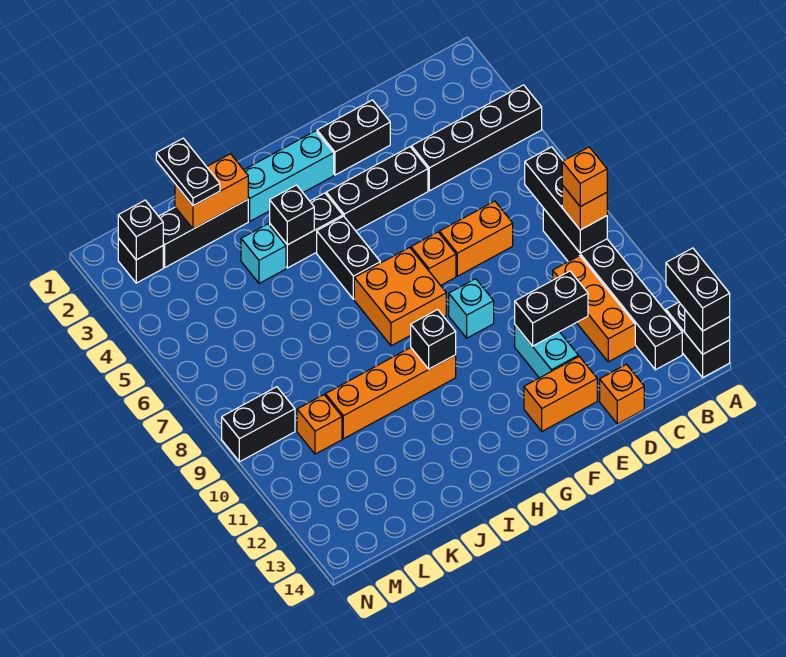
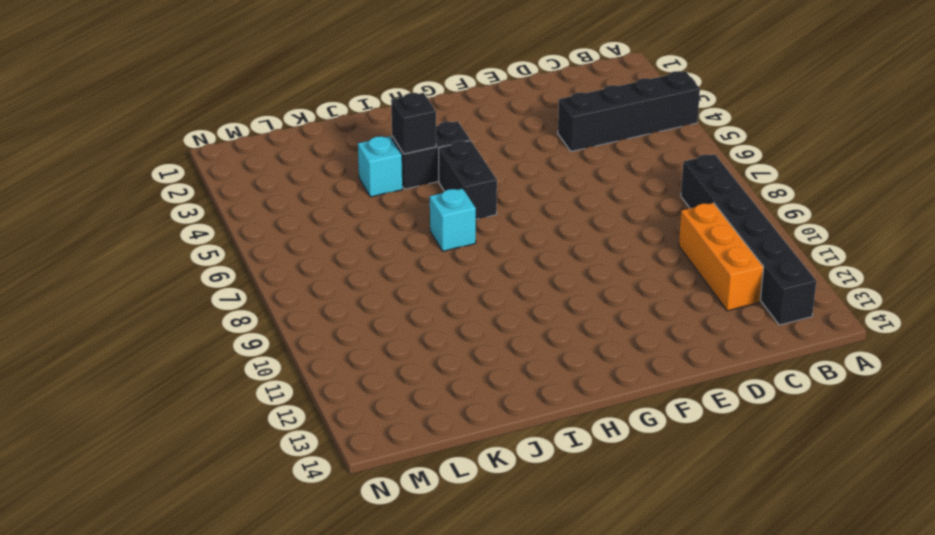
cyan 1x1 brick [430,188,476,251] -> cyan 1x1 brick moved to [449,279,494,338]
none -> black 1x2 brick [666,302,730,377]
none -> orange 1x2 brick [439,201,513,276]
none -> orange 1x1 brick [600,364,644,424]
none -> black 1x2 brick [317,100,390,175]

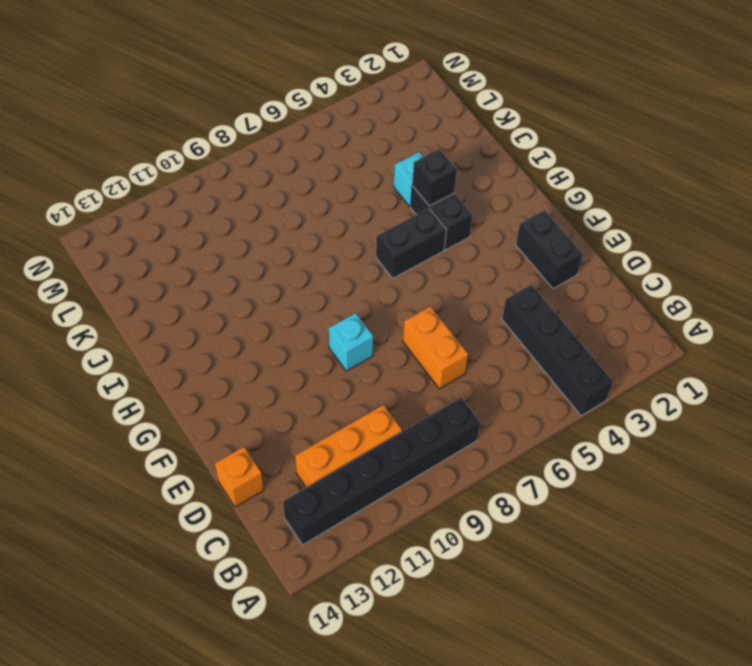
none -> black 1x2 brick [666,302,730,377]
none -> black 1x3 brick [326,147,428,231]
none -> cyan 1x2 brick [515,325,578,378]
none -> orange 1x2 brick [524,357,597,431]

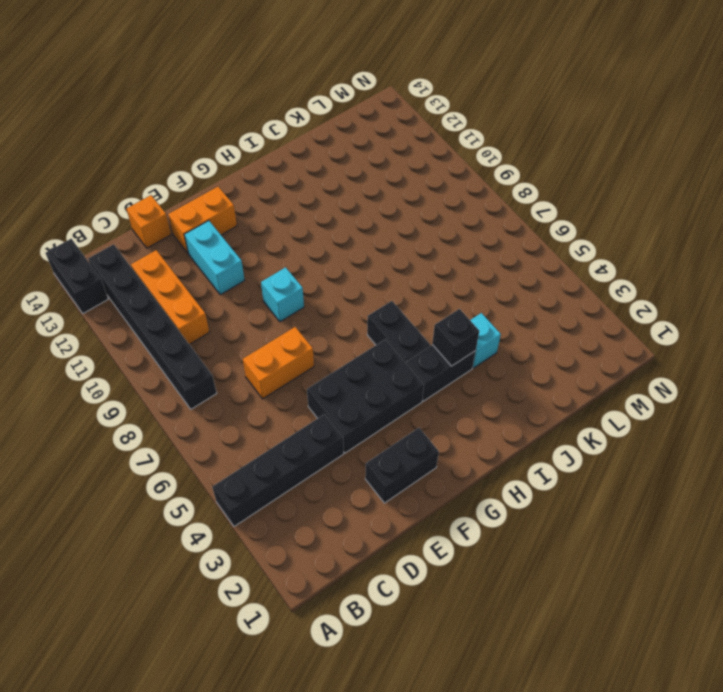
black 2x3 brick [307,339,424,453] -> black 1x3 brick [326,147,428,231]
none -> orange 1x1 brick [411,232,456,285]
none -> cyan 1x3 brick [244,131,334,221]
none -> orange 2x2 brick [354,247,446,346]
none -> orange 1x4 brick [326,347,456,439]

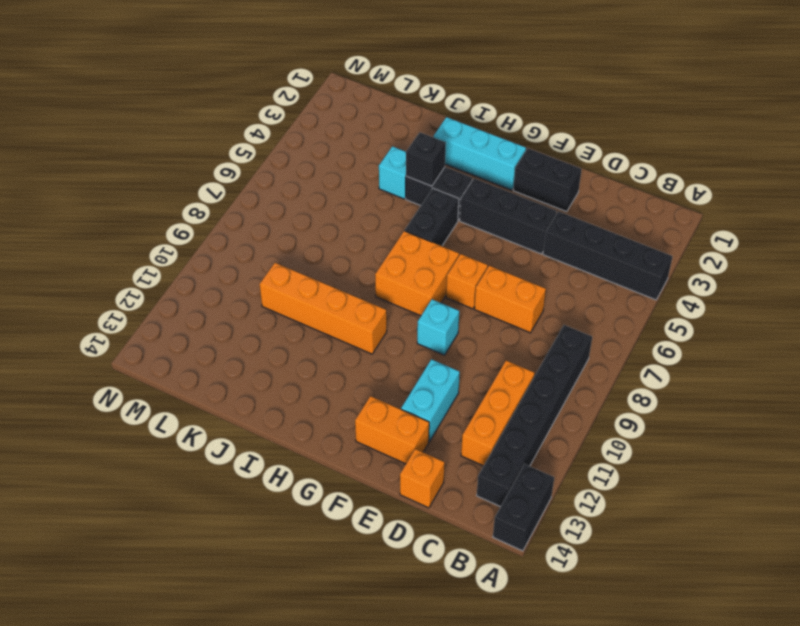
none -> black 1x3 brick [159,200,248,267]
none -> orange 1x1 brick [297,395,342,454]
none -> black 1x1 brick [118,238,163,283]
none -> black 1x2 brick [222,387,295,462]

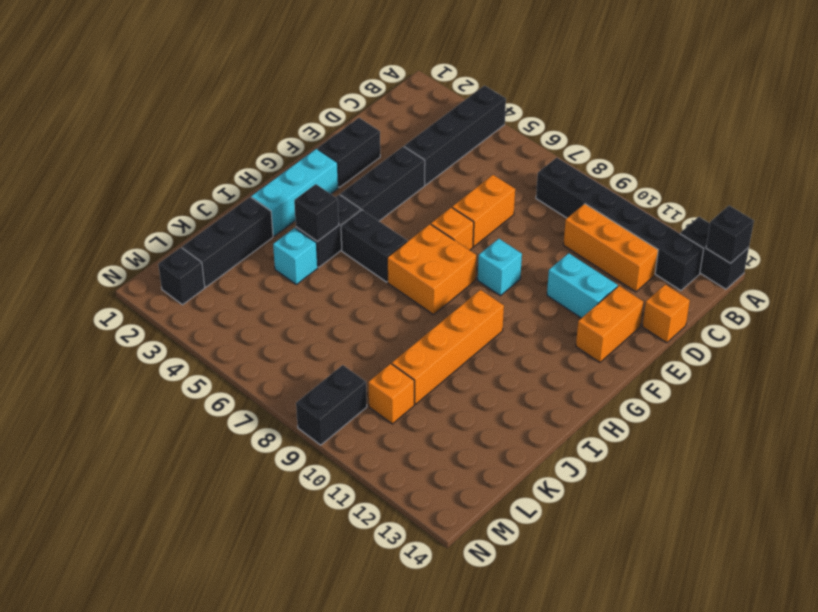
none -> black 1x3 brick [525,147,607,253]
none -> black 1x2 brick [515,271,588,346]
none -> black 1x1 brick [411,309,456,369]
none -> orange 1x2 brick [175,154,248,229]

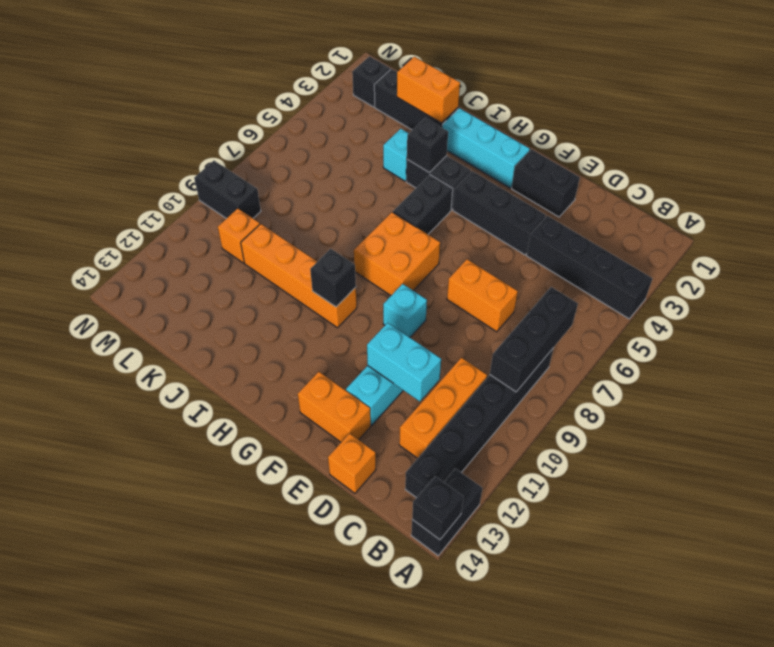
cyan 1x2 brick [367,323,441,402] -> black 1x2 brick [515,271,588,346]
none -> orange 1x1 brick [411,232,456,285]
none -> black 1x1 brick [118,200,163,260]
none -> black 1x2 brick [666,248,730,331]
none -> orange 1x1 brick [562,185,607,230]

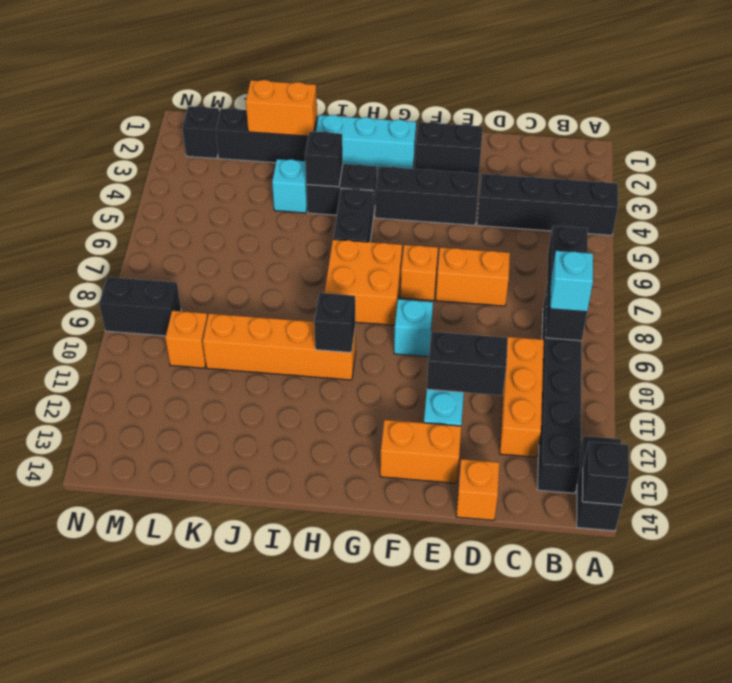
cyan 1x1 brick [550,251,593,312] -> orange 1x1 brick [562,185,607,230]
none -> black 1x1 brick [118,200,163,260]
none -> black 1x2 brick [666,248,730,331]
none -> black 1x2 plate [156,138,220,206]
none -> orange 1x1 brick [562,147,607,207]

